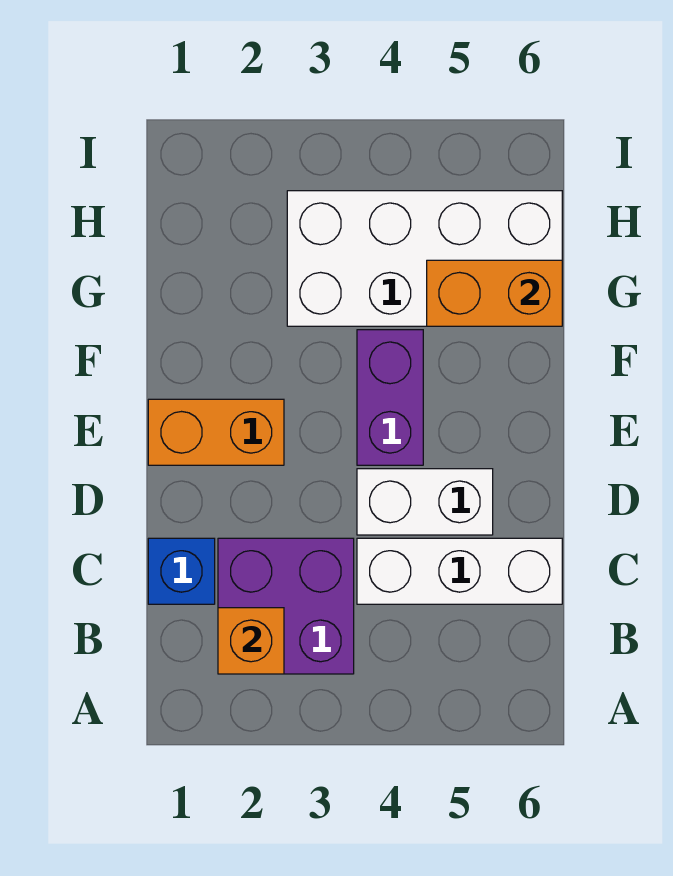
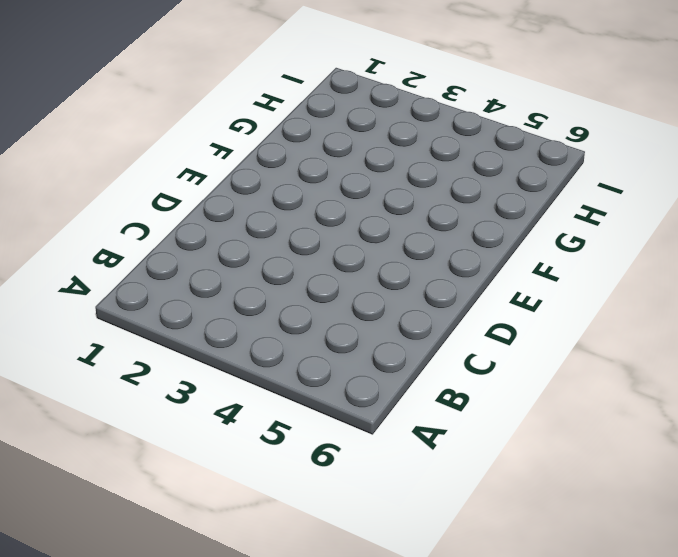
none -> purple 2x2 brick [218,538,354,674]
none -> blue 1x1 brick [148,538,215,604]

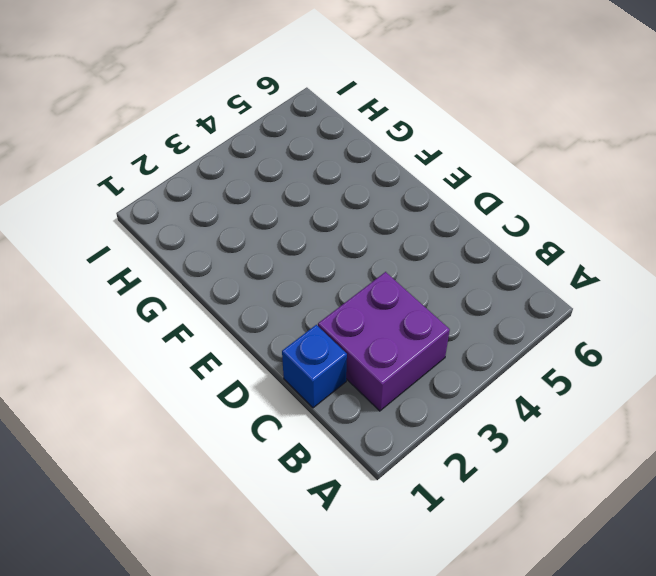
none -> white 1x3 brick [357,538,562,604]
none -> white 1x2 brick [357,469,493,535]

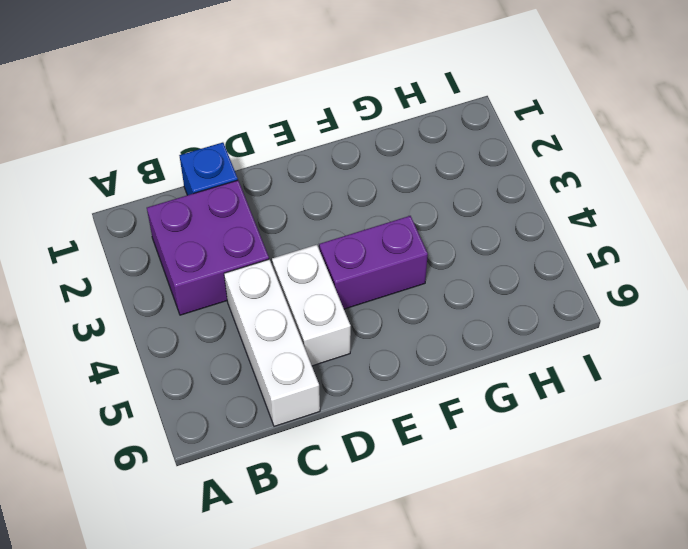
none -> orange 1x2 brick [148,399,284,465]
none -> white 2x4 brick [287,191,562,326]

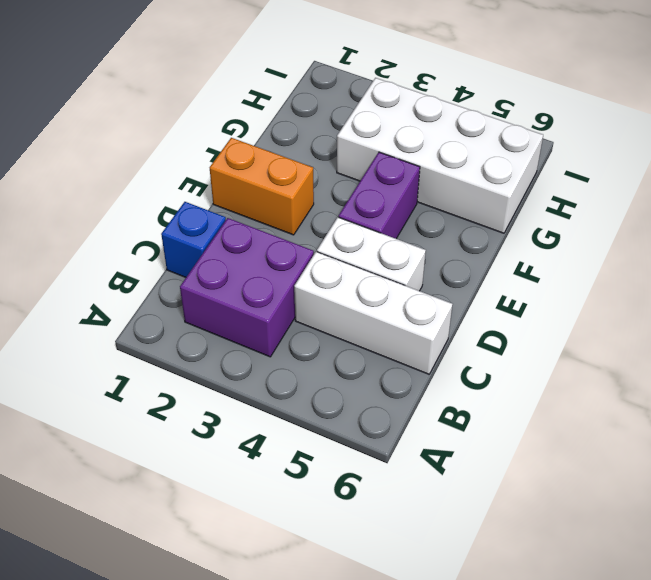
none -> orange 1x1 brick [218,608,284,674]
none -> orange 1x2 brick [427,260,562,326]

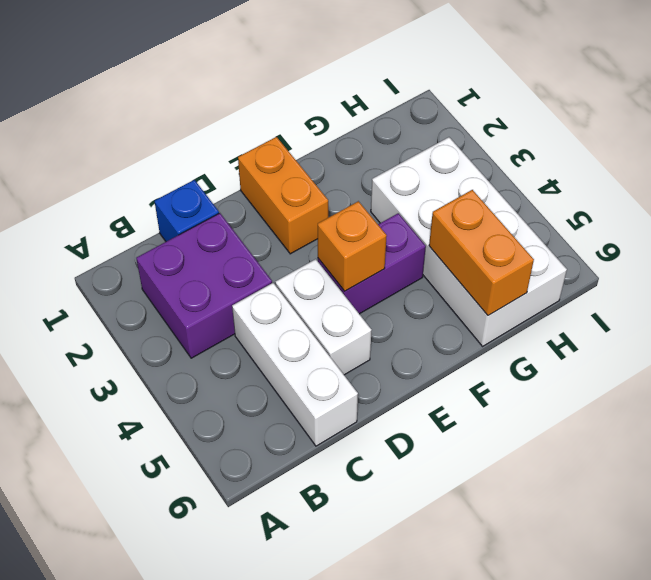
orange 1x1 brick [318,201,387,291] -> orange 1x1 brick moved to [218,608,284,674]

